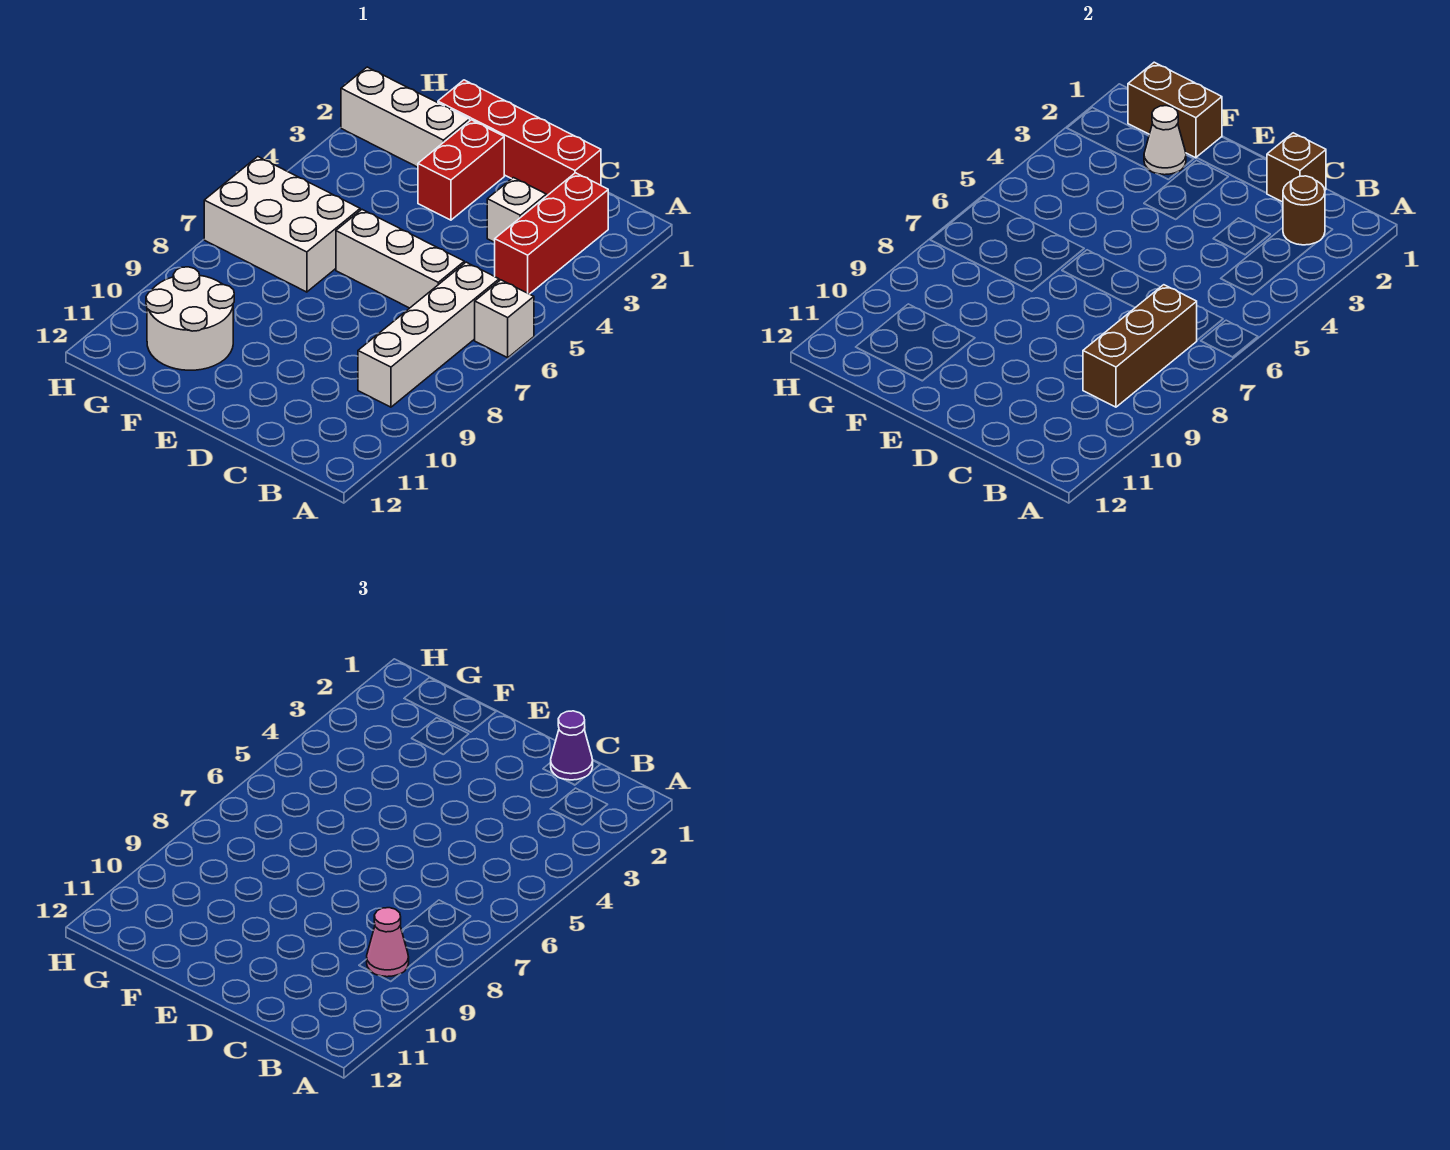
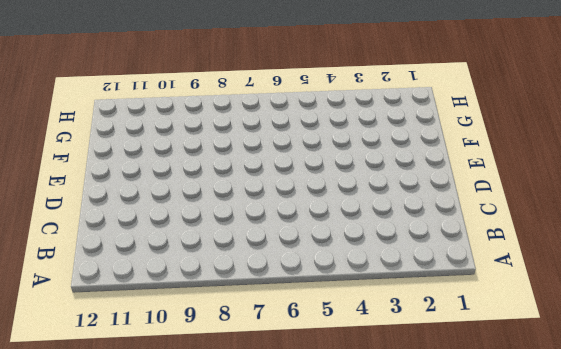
none -> white 1x1 brick [475,280,534,358]
none -> red 1x3 brick [495,173,608,294]
none -> white 1x4 brick [358,262,499,407]

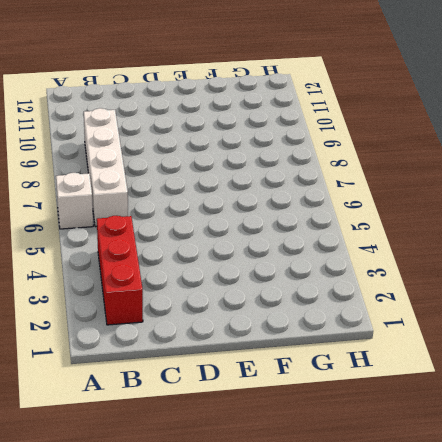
none -> red 1x4 brick [438,80,601,196]
none -> white 1x1 brick [487,178,546,242]
none -> white 1x3 brick [336,210,464,308]

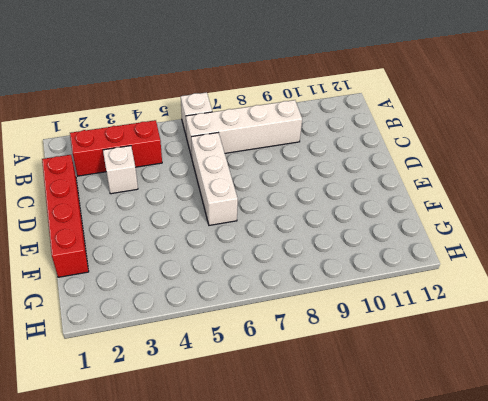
none -> red 1x2 brick [418,120,504,220]
none -> white 1x3 brick [341,67,470,167]
none -> white 2x3 brick [204,157,360,292]

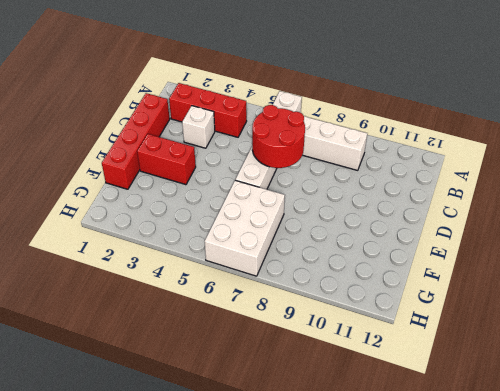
red 2x2 round brick [252,105,305,168] -> none
none -> white 1x3 brick [341,67,470,167]
none -> white 2x2 round brick [146,267,234,370]
none -> brown 1x1 round brick [1283,176,1325,245]

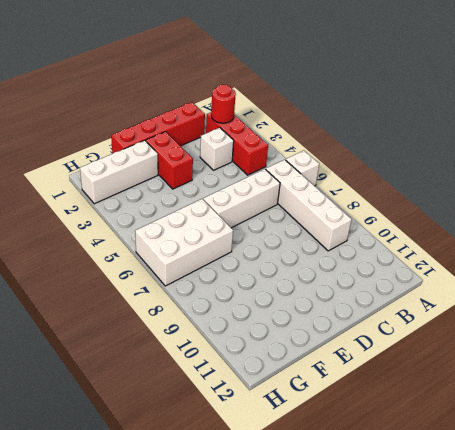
red 1x1 round brick [211,84,236,123] -> brown 1x1 round brick [1283,176,1325,245]
none -> white 2x2 round brick [146,267,234,370]
none -> brown 1x3 brick [1083,285,1197,407]
none -> brown 1x1 brick [1267,133,1326,202]

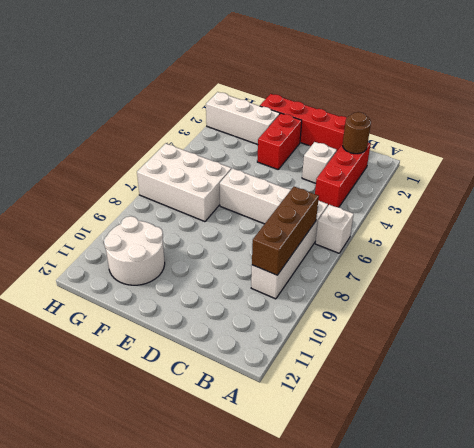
none -> brown 1x1 brick [1267,133,1326,202]
none -> brown 1x2 brick [1128,62,1222,158]
none -> white 1x1 cone [1144,106,1186,175]

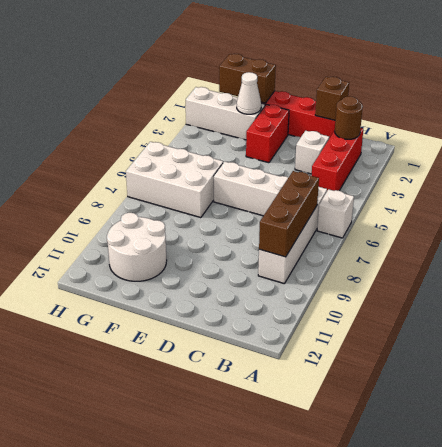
none -> pink 1x1 cone [367,908,409,977]
none -> purple 1x1 cone [551,711,593,780]

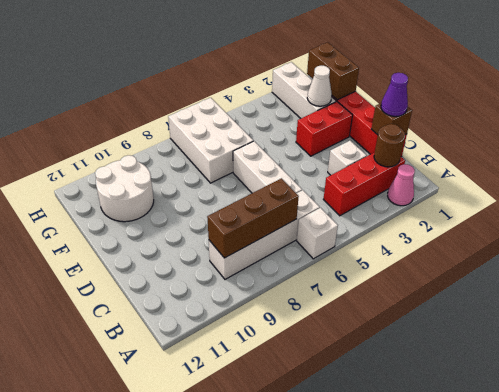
pink 1x1 cone [388,164,415,206] -> pink 1x1 cone moved to [367,908,409,977]

